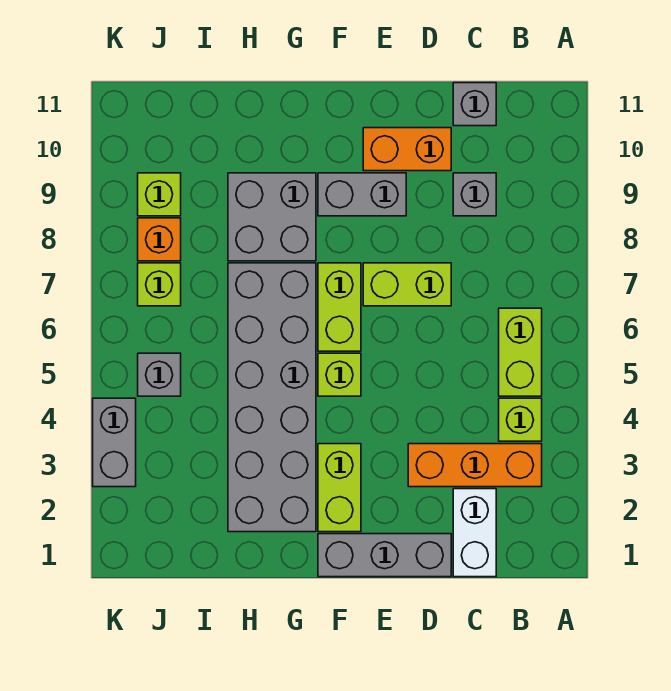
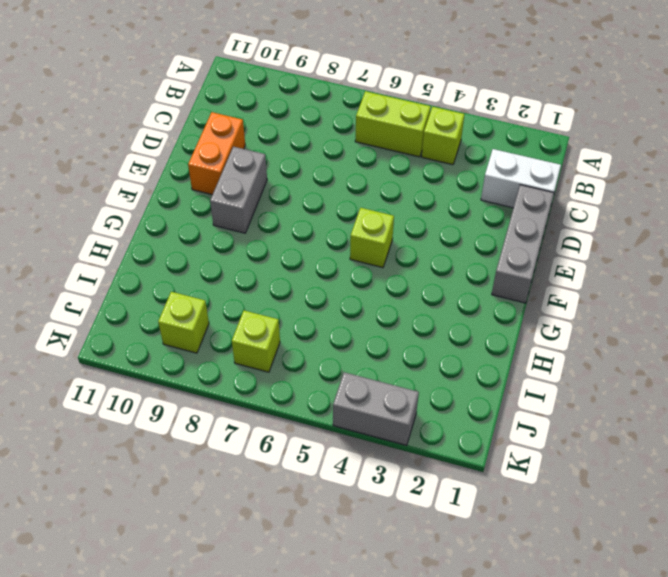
none -> orange 1x3 brick [408,444,542,487]
none -> grey 1x1 brick [453,173,496,216]
none -> grey 1x1 brick [453,83,496,126]

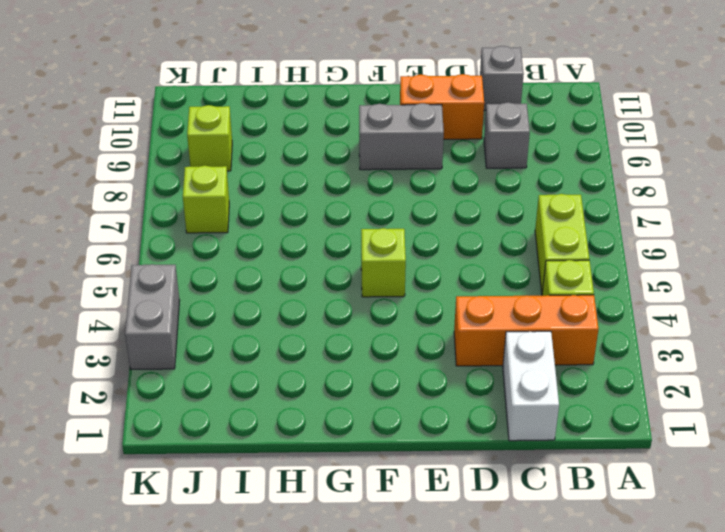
none -> grey 1x3 brick [318,534,451,577]
none -> lime 1x2 brick [363,263,451,306]
none -> lime 1x2 brick [318,444,361,532]

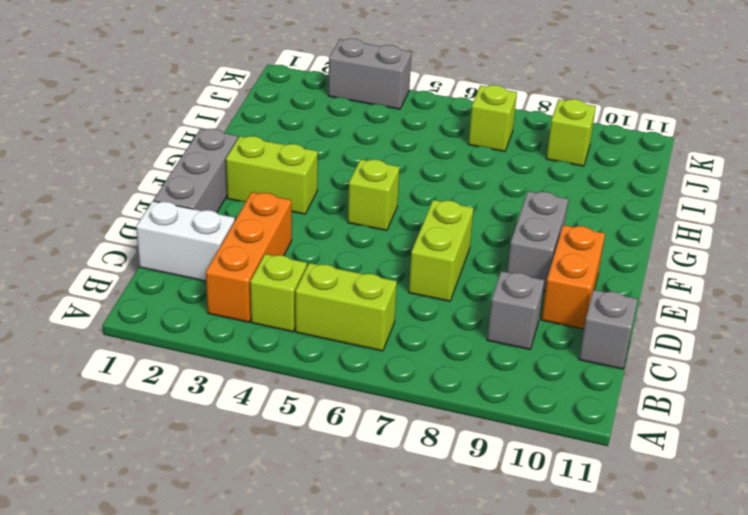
none -> lime 1x2 brick [318,263,361,351]
none -> grey 2x6 brick [228,263,316,532]
none -> grey 2x2 brick [228,173,316,261]

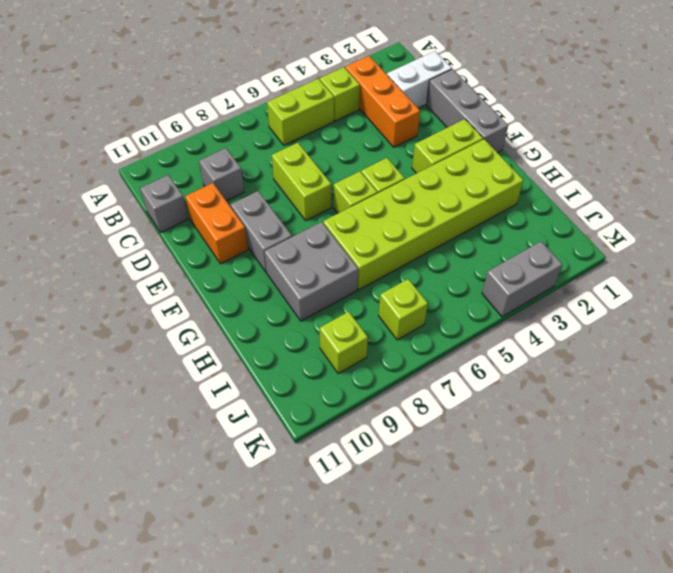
lime 1x1 brick [334,171,377,213] -> lime 1x2 brick [318,263,361,351]
lime 2x6 brick [323,139,523,290] -> grey 2x6 brick [228,263,316,532]
none -> grey 1x1 brick [138,353,181,396]
none -> orange 1x1 brick [138,218,181,261]

